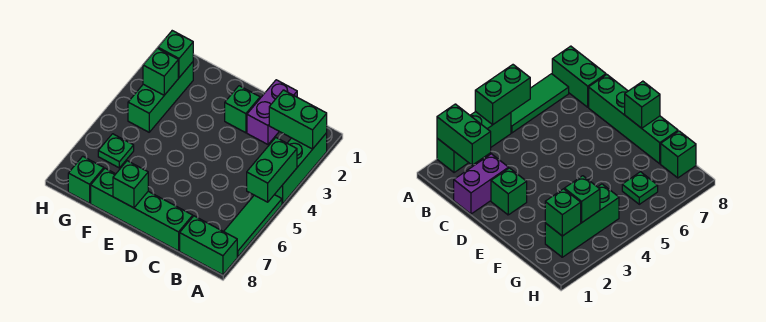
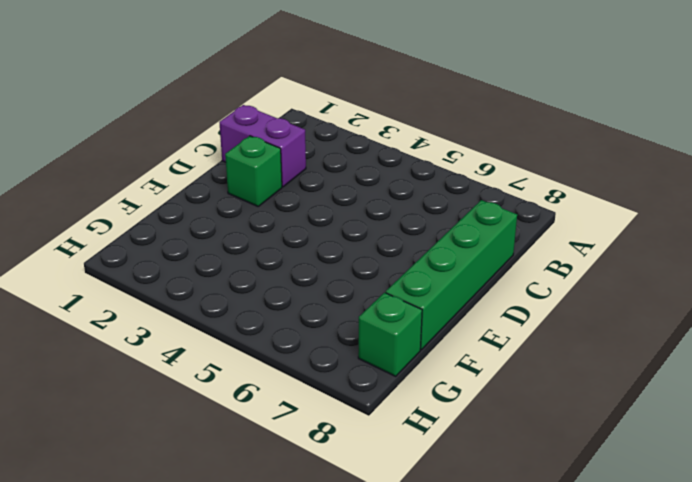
none -> green 1x3 brick [275,133,327,204]
none -> green 1x3 tile [224,195,282,257]
none -> green 1x2 brick [180,216,237,275]

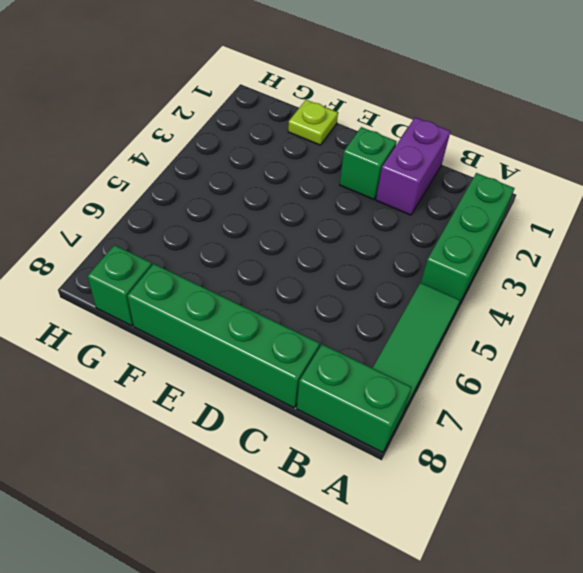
lime 1x1 plate [288,100,338,145] -> none
none -> green 1x3 brick [128,62,193,132]
none -> green 1x1 plate [98,134,134,168]
none -> green 1x2 brick [269,90,327,149]

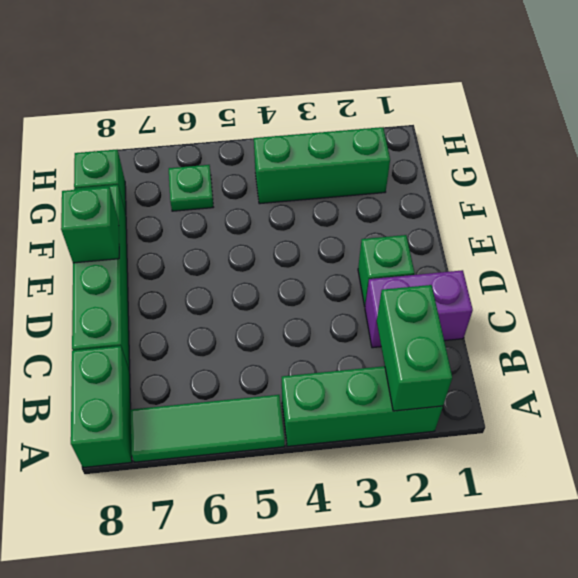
none -> green 1x2 brick [247,138,297,202]
none -> green 1x1 brick [158,31,193,77]
none -> green 1x1 brick [143,48,178,95]

